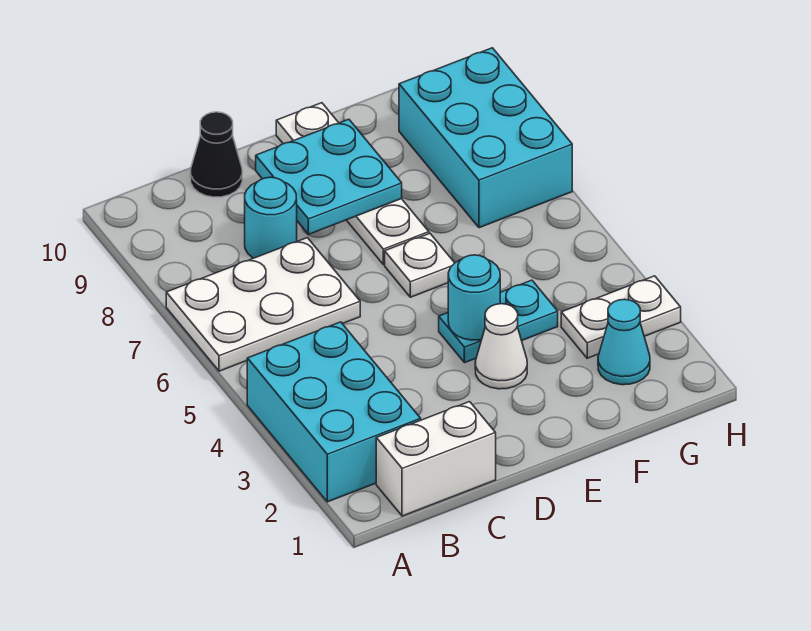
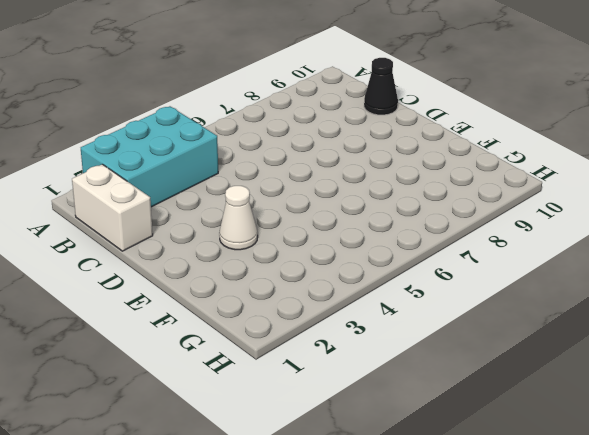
none -> white 2x3 plate [166,238,360,371]
none -> cyan 1x1 round brick [245,177,297,258]
none -> cyan 1x2 plate [439,280,558,363]

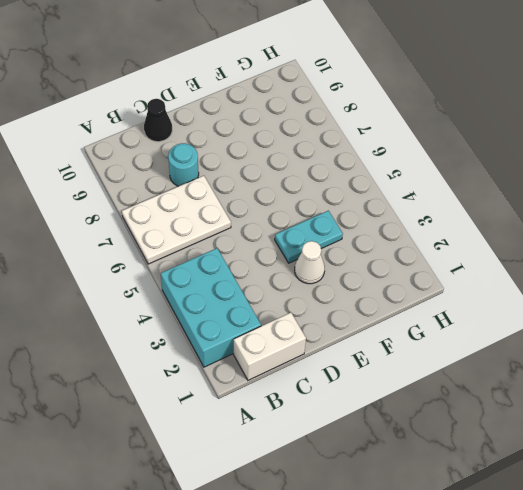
none -> white 1x1 plate [385,233,454,297]
none -> white 1x4 plate [276,103,429,265]
none -> cyan 1x1 cone [598,299,650,385]

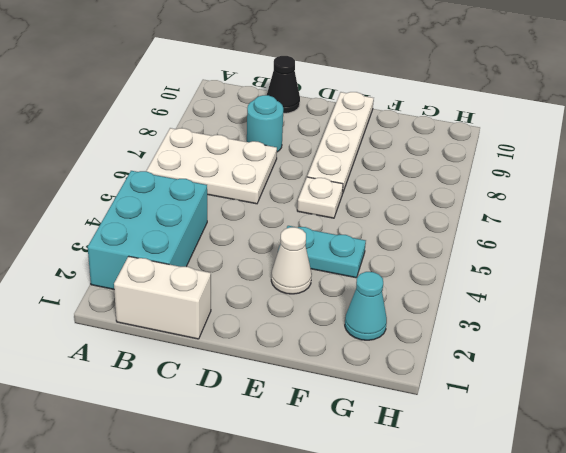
none -> white 1x2 plate [561,276,681,358]
none -> cyan 2x3 brick [399,48,572,228]
none -> cyan 2x2 plate [256,119,402,234]

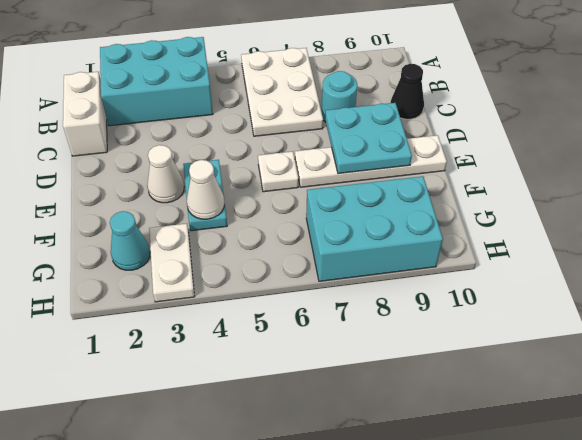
white 1x1 cone [187,160,224,219] -> none
none -> cyan 1x1 round brick [448,255,500,340]

